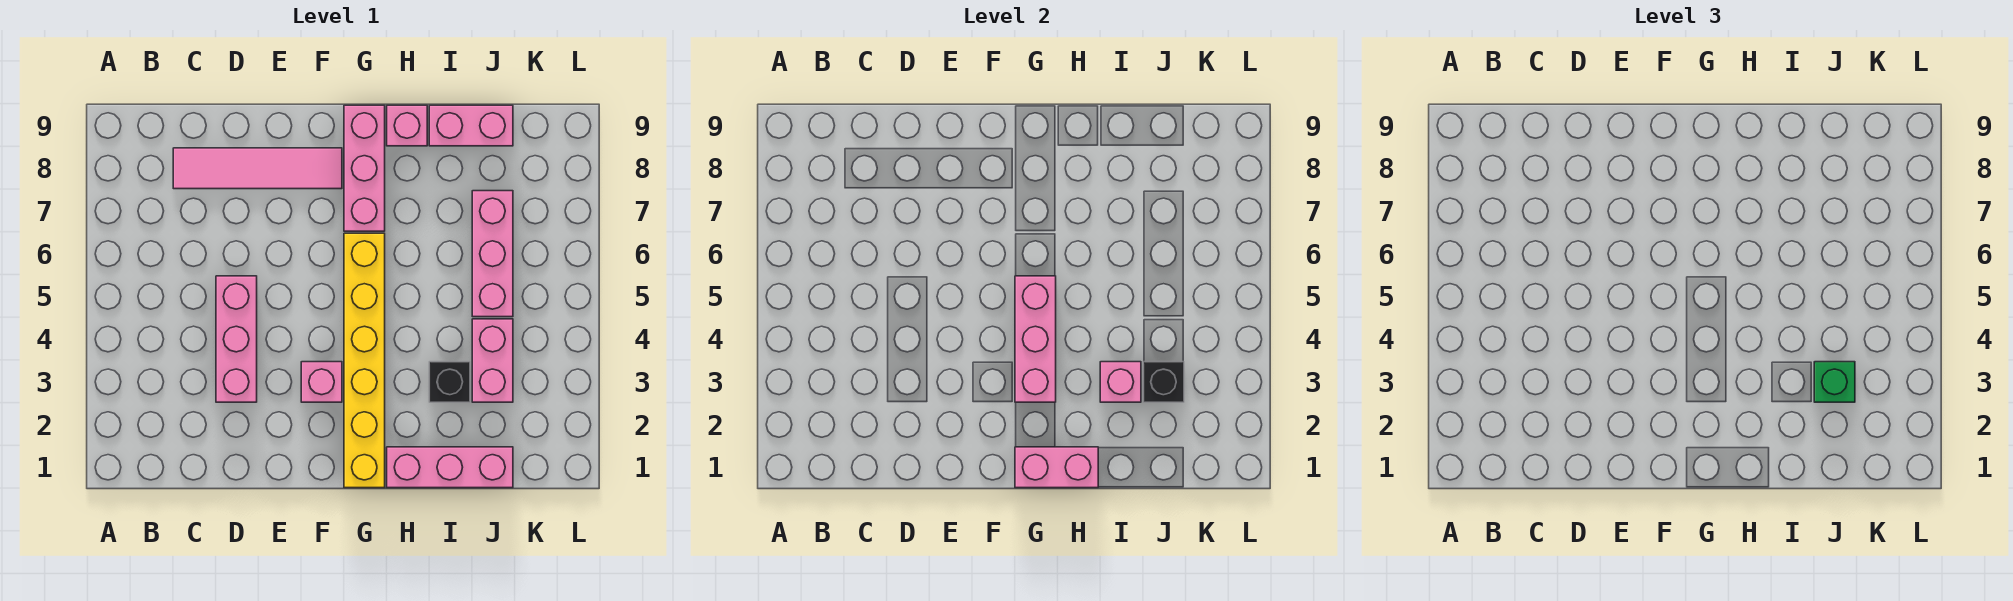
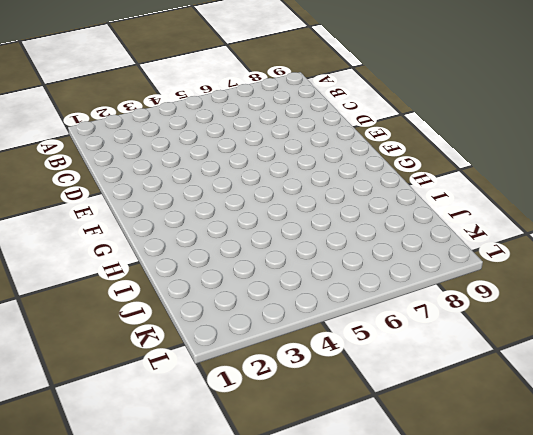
none -> pink 1x4 tile [173,148,342,189]
none -> pink 1x3 brick [216,276,257,402]
none -> pink 1x1 brick [301,362,342,402]

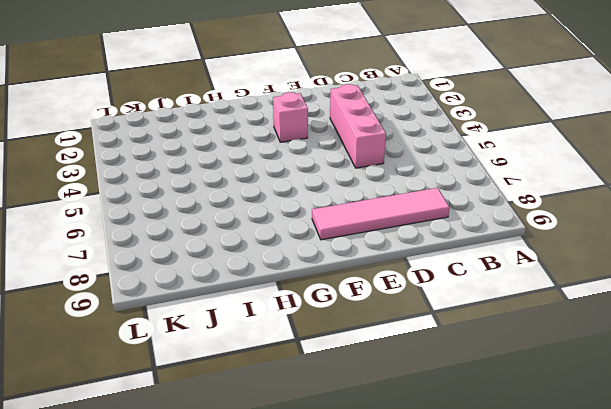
none -> yellow 1x6 brick [344,233,385,488]
none -> pink 1x3 brick [344,105,385,231]
none -> pink 1x3 brick [387,447,513,488]

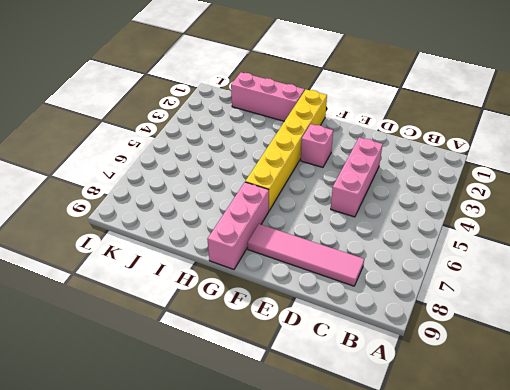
none -> pink 1x1 brick [387,105,427,146]
none -> black 1x1 brick [429,362,470,402]
none -> pink 1x2 brick [429,105,513,146]

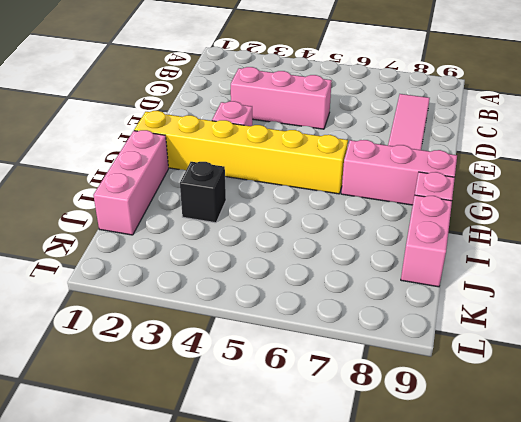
none -> pink 1x2 brick [472,319,513,402]
none -> pink 1x3 brick [472,191,513,317]
none -> pink 1x2 brick [1015,447,1098,488]

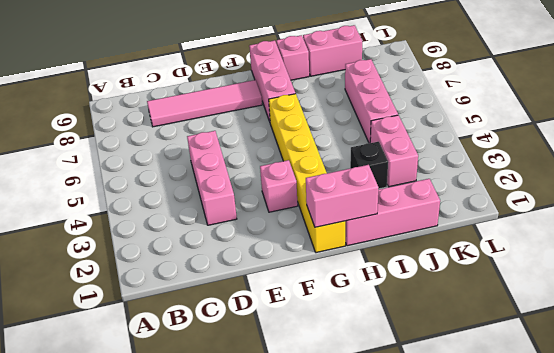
none -> pink 1x3 brick [1015,276,1056,402]
none -> pink 1x1 brick [1100,362,1141,402]
none -> black 1x1 brick [1143,362,1184,402]

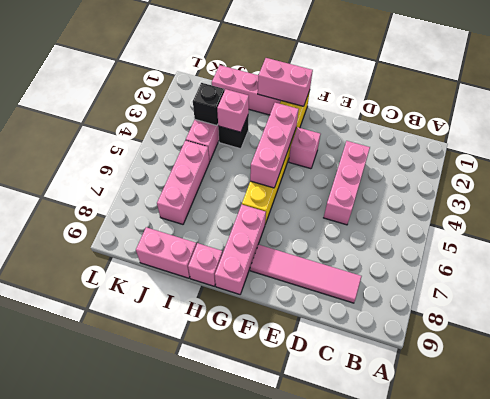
none -> green 1x1 brick [1814,362,1855,402]

